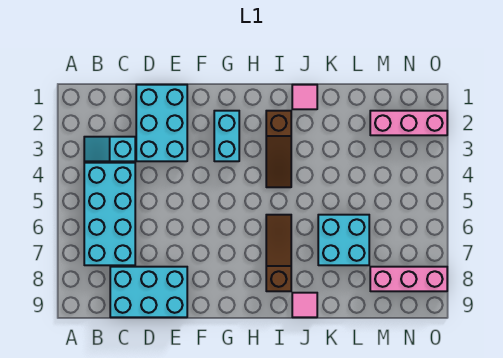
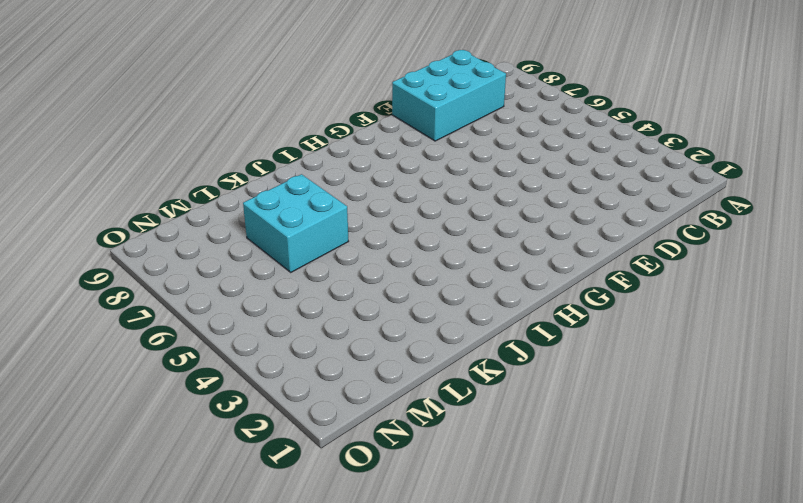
none -> cyan 1x2 slope [84,137,135,161]
none -> cyan 2x4 brick [84,163,135,265]
none -> cyan 2x3 brick [136,85,187,161]

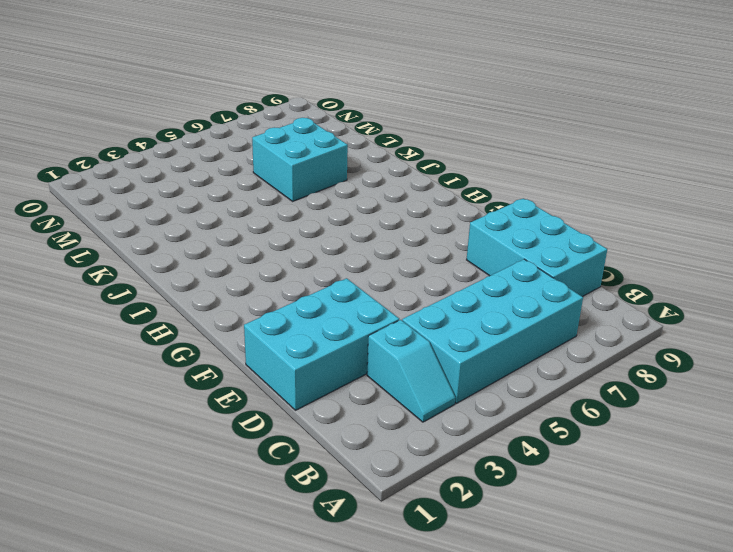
none -> cyan 1x2 brick [214,111,239,161]
none -> brown 1x3 slope [266,111,291,187]
none -> brown 1x3 slope [266,215,291,291]

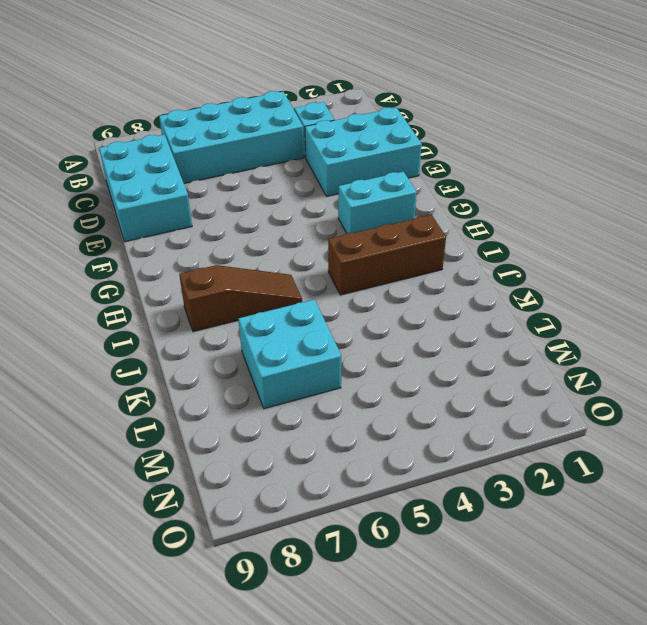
brown 1x3 brick [328,215,446,295] -> brown 1x3 slope [266,111,291,187]
none -> pink 1x1 tile [292,85,317,109]
none -> pink 1x1 tile [292,293,317,317]
none -> pink 1x3 brick [370,111,447,135]

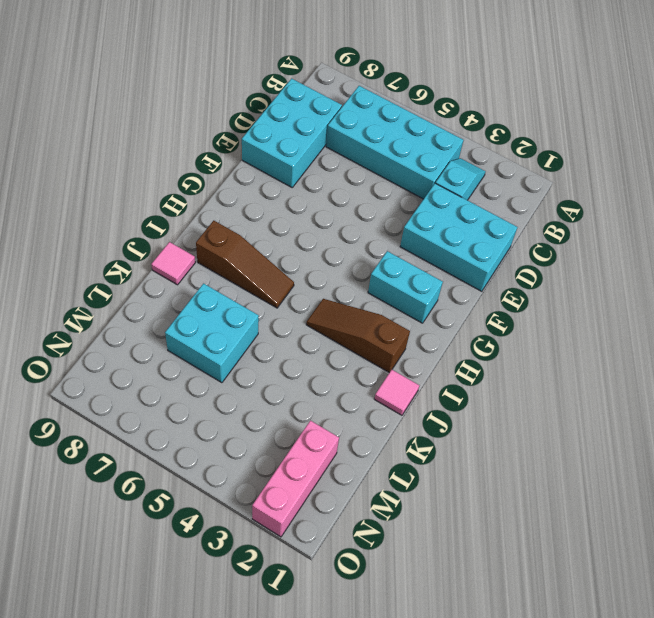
none -> pink 1x3 brick [370,267,447,291]

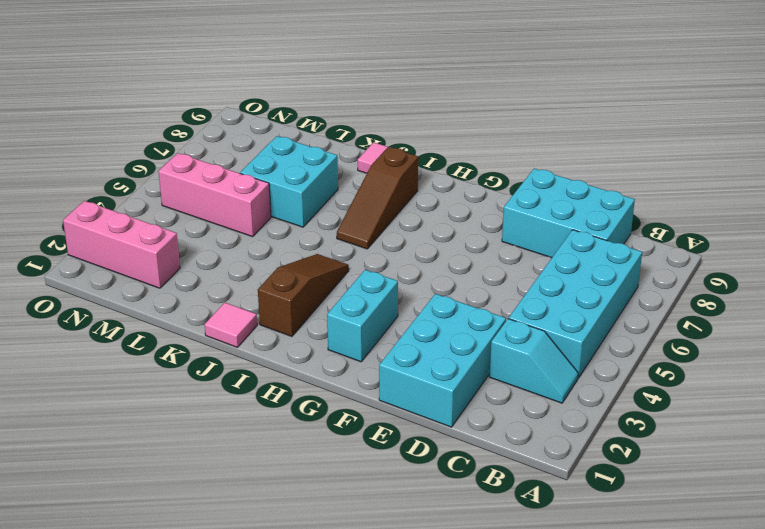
pink 1x3 brick [158,153,271,237] -> pink 1x3 brick moved to [370,267,447,291]

